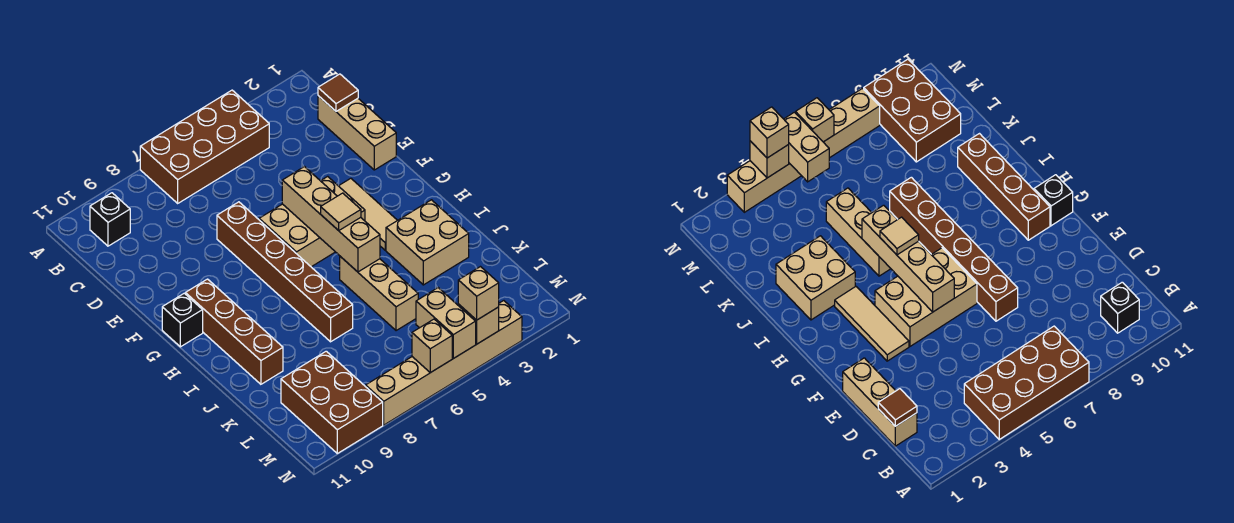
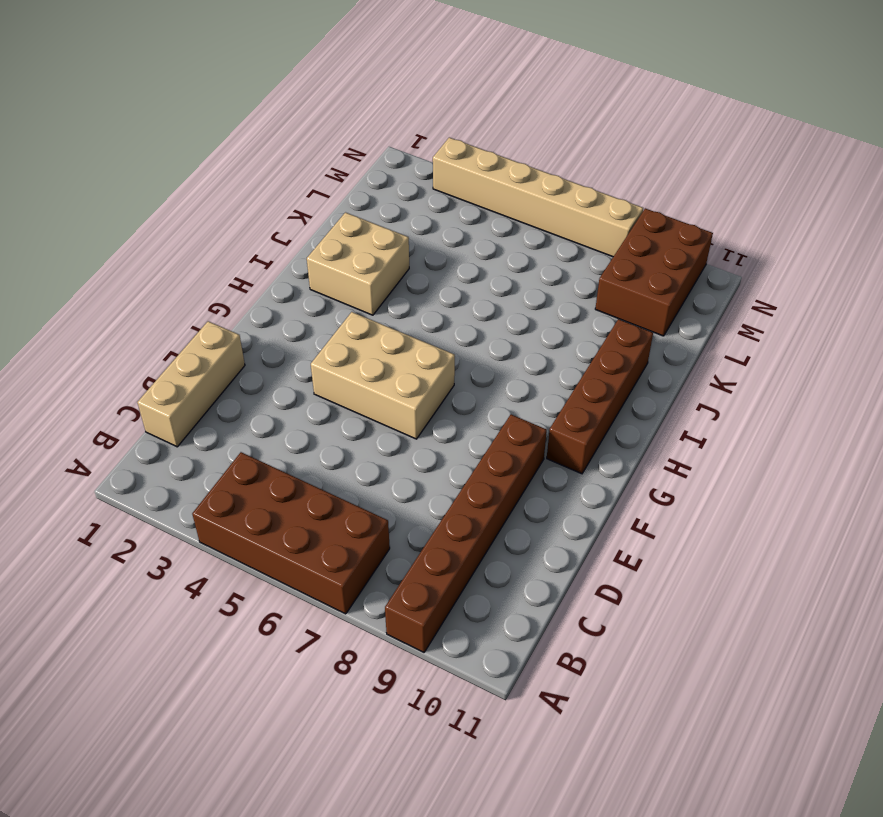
brown 1x6 brick [385,415,547,652] -> brown 1x6 brick moved to [217,202,353,342]
none -> black 1x1 brick [90,193,130,246]
none -> tan 1x3 tile [339,178,397,250]
none -> black 1x1 brick [162,293,203,347]

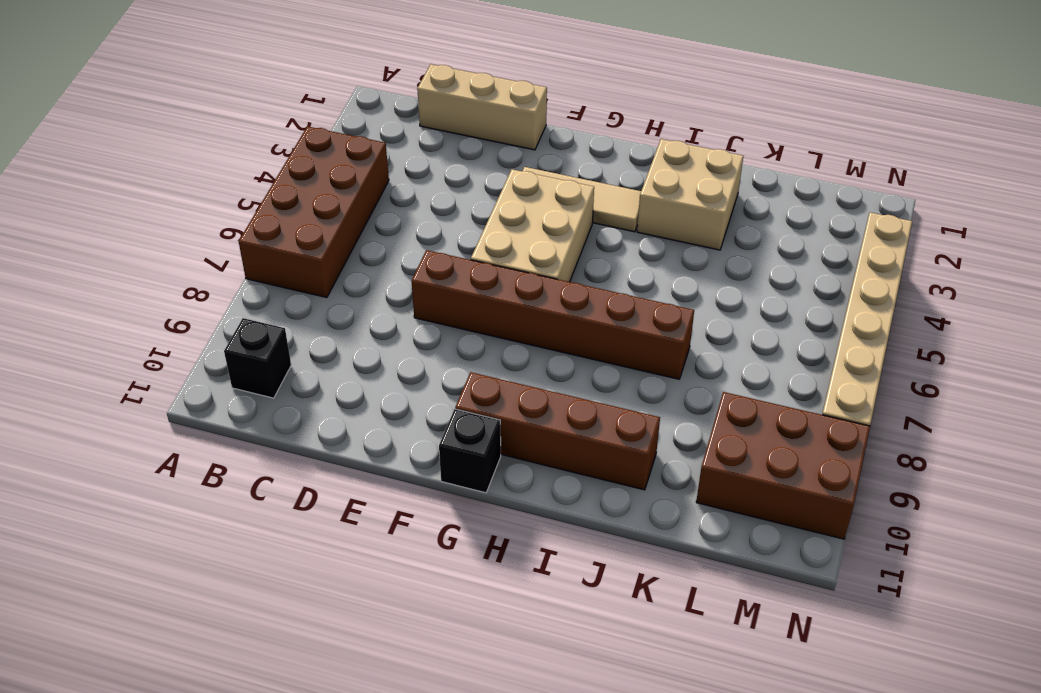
none -> tan 1x3 brick [340,256,418,331]
none -> brown 1x1 tile [318,74,358,111]
none -> tan 1x4 brick [282,167,380,272]

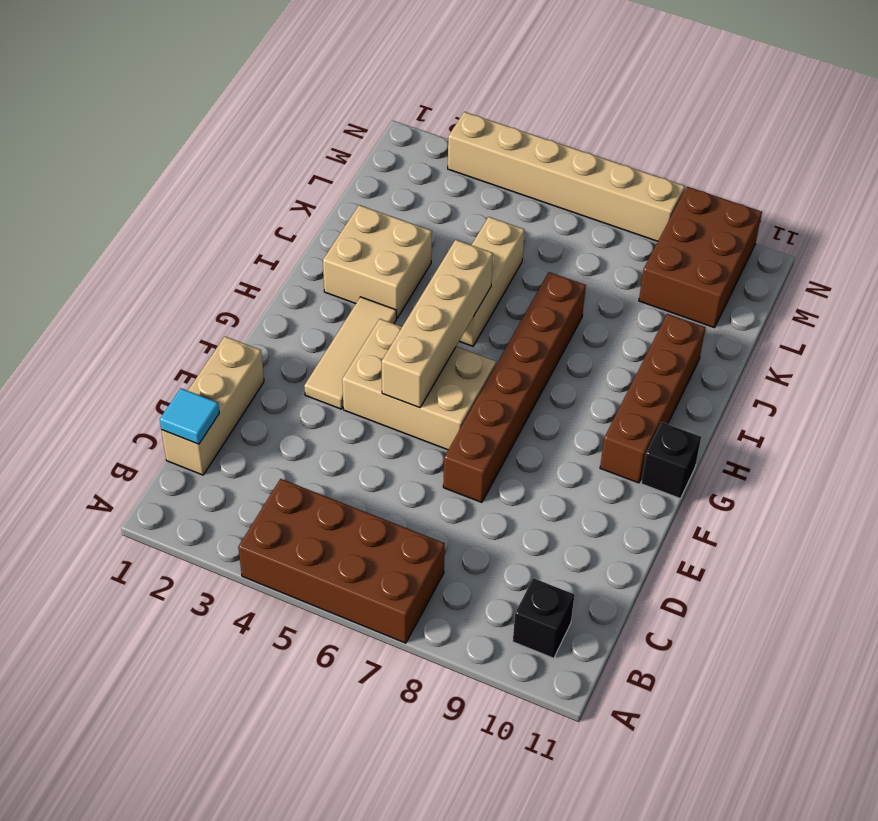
cyan 1x1 tile [160,388,219,444] -> brown 1x1 tile [318,74,358,111]
none -> tan 1x2 brick [416,288,476,359]
none -> tan 1x1 brick [458,304,499,344]
none -> tan 1x1 brick [412,319,452,373]

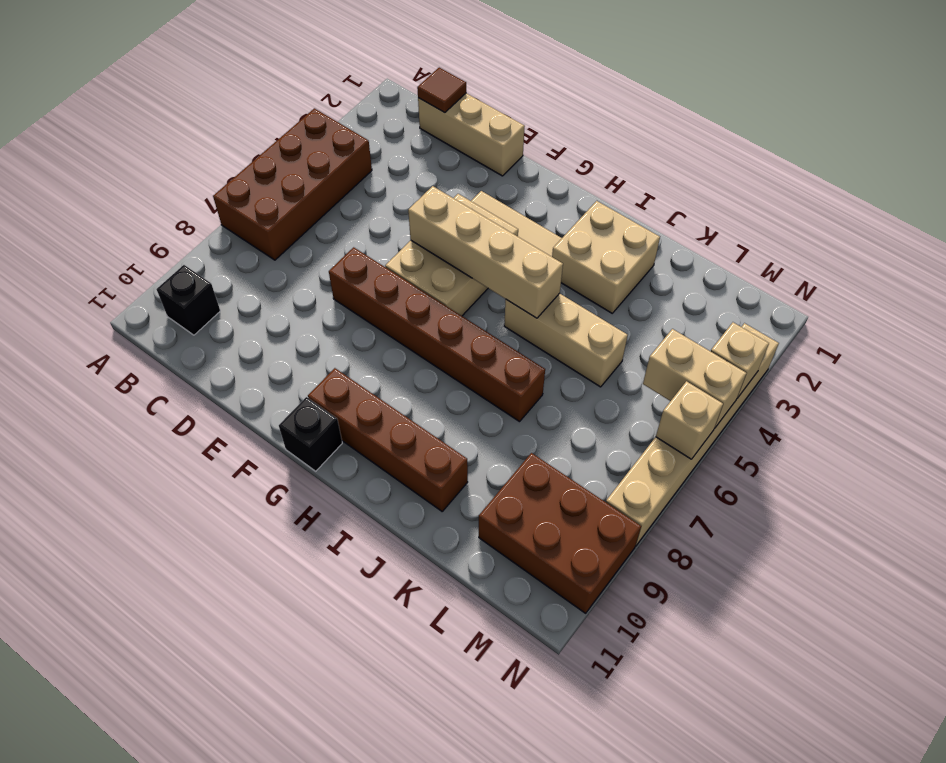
none -> tan 1x1 tile [321,193,361,231]
none -> tan 1x1 brick [458,267,499,320]

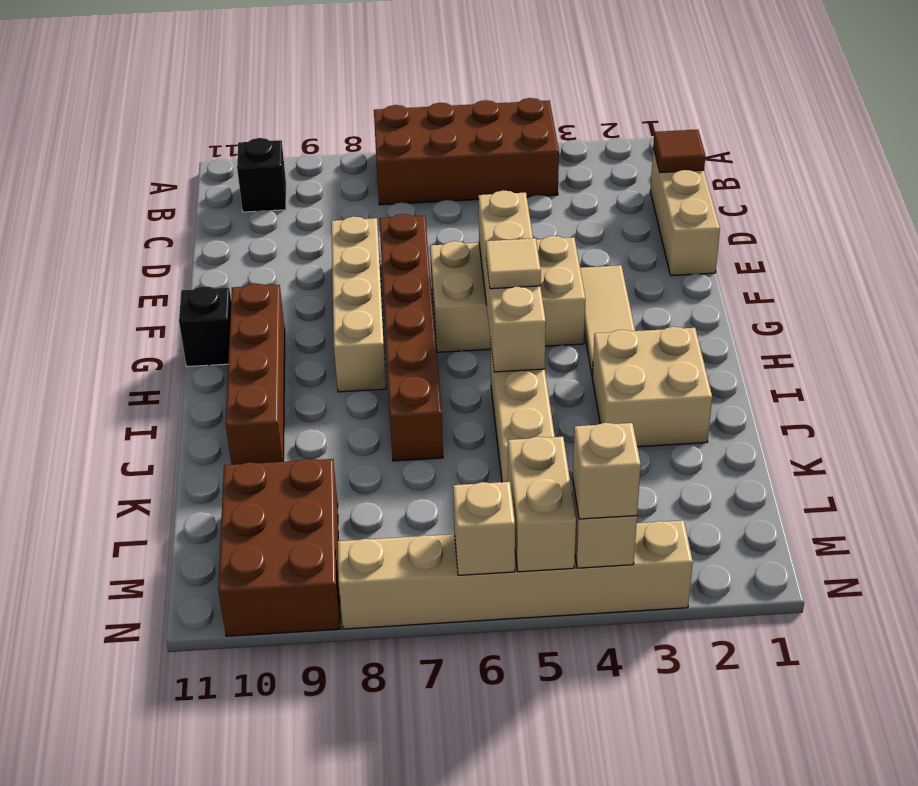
tan 1x4 brick [331,217,386,392] -> none

